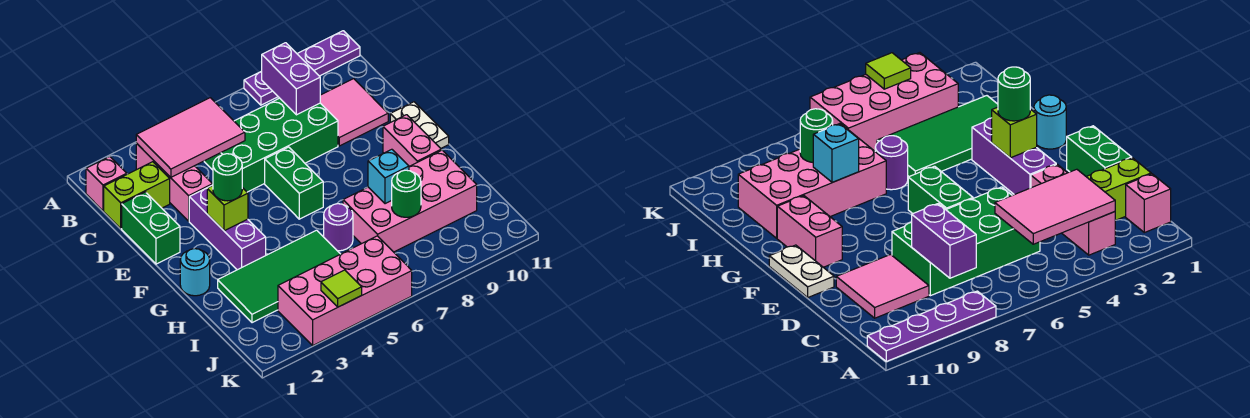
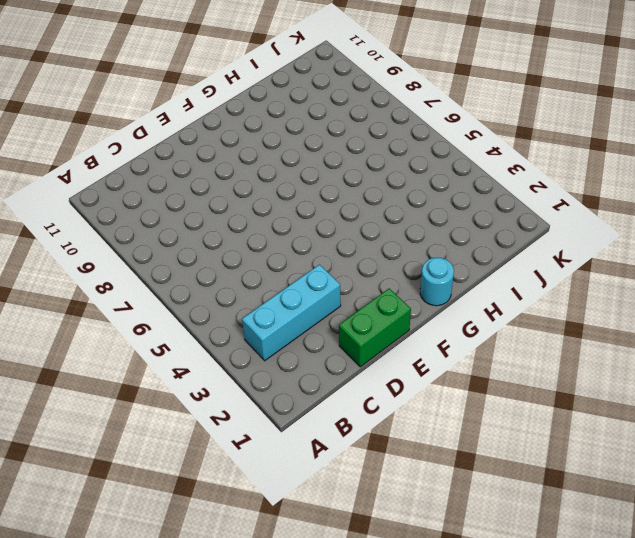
cyan 1x3 brick [242,265,341,361] -> pink 1x3 brick [136,143,212,221]
none -> purple 1x4 plate [244,31,360,105]
none -> pink 1x1 brick [86,156,127,211]
none -> lime 1x2 brick [104,162,170,228]

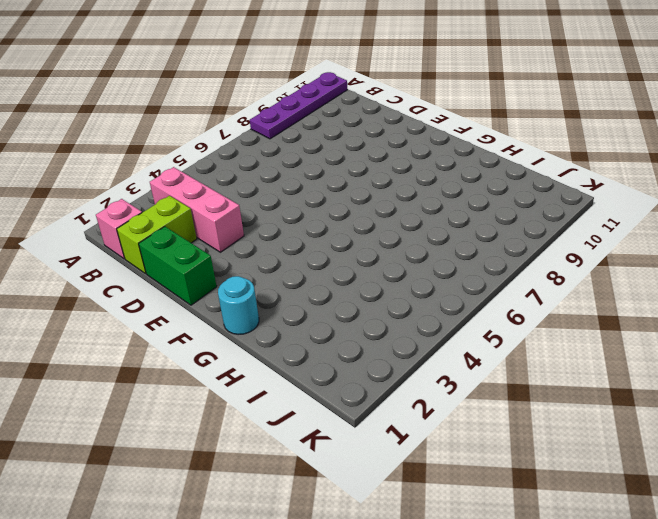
none -> green 2x4 brick [204,98,338,192]
none -> pink 2x2 tile [320,79,388,146]
none -> purple 1x3 brick [189,185,266,270]

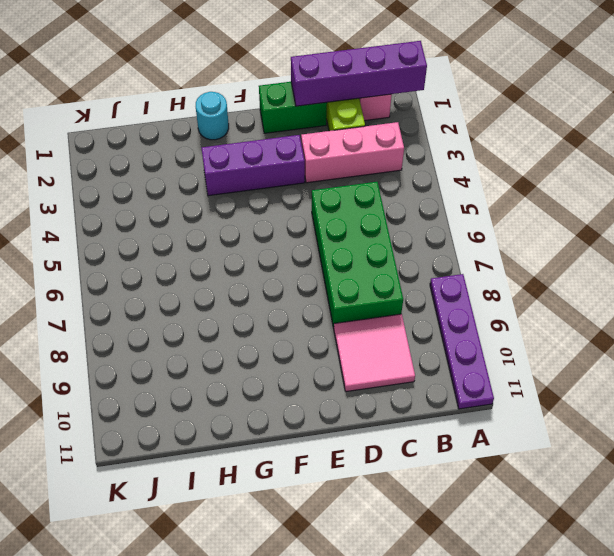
purple 1x4 brick [291,41,427,106] -> none
none -> green 1x2 brick [265,147,323,219]
none -> white 1x2 plate [390,102,449,148]
none -> pink 1x2 brick [383,115,441,167]

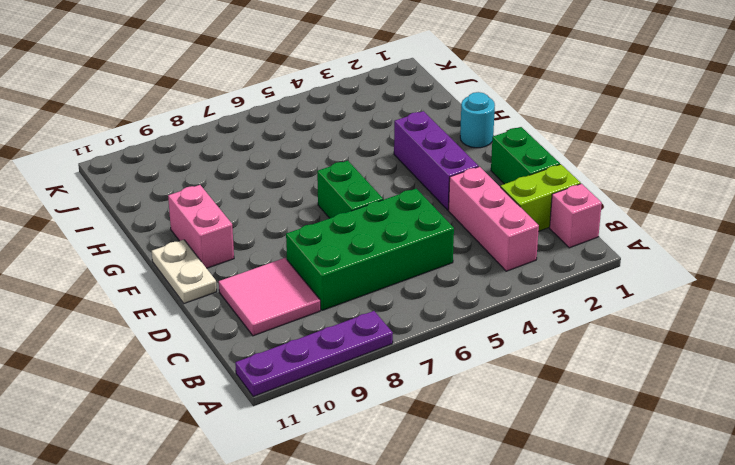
none -> green 2x4 tile [218,230,340,323]
none -> purple 1x1 round brick [324,204,353,251]
none -> pink 2x4 brick [343,150,477,252]

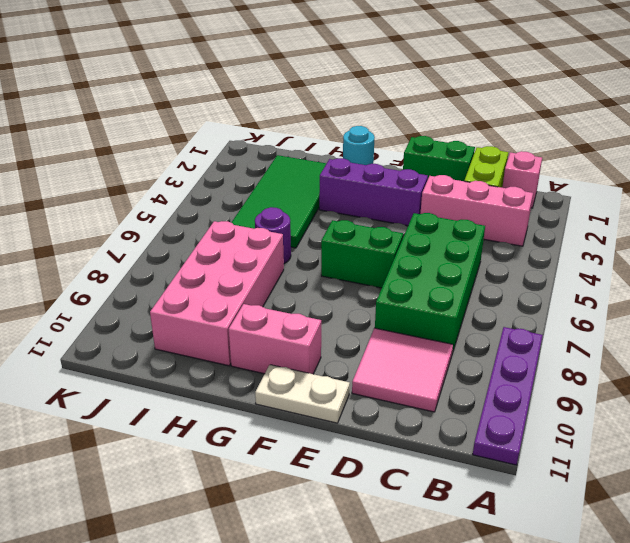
none -> pink 2x4 brick [278,236,412,345]
none -> pink 2x3 tile [136,98,245,177]
none -> purple 1x2 brick [262,43,320,115]

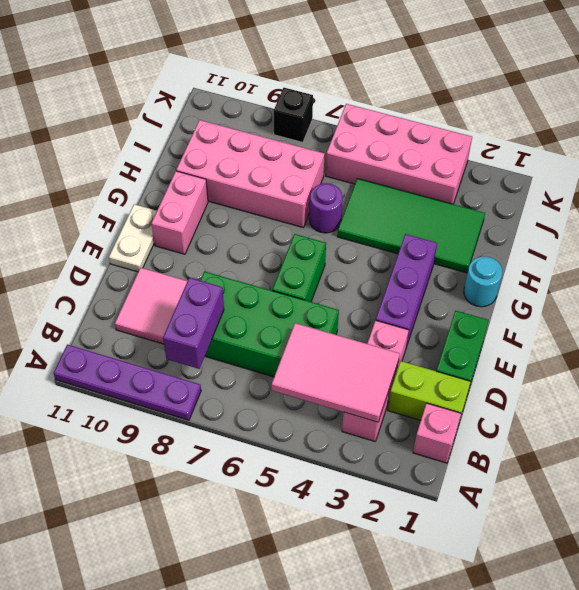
black 1x1 brick [274,88,313,142] -> none
none -> lime 1x1 brick [207,186,248,231]
none -> cyan 1x1 brick [368,149,409,204]
none -> green 1x1 round brick [392,170,421,217]

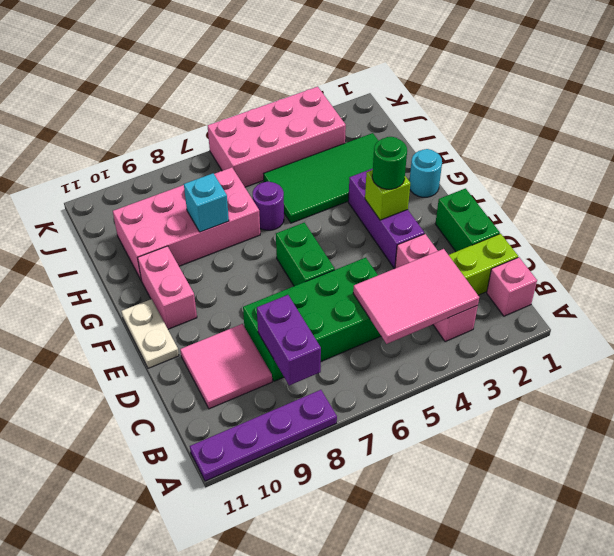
none -> green 1x1 round brick [392,170,421,217]
none -> lime 1x1 tile [321,270,362,307]

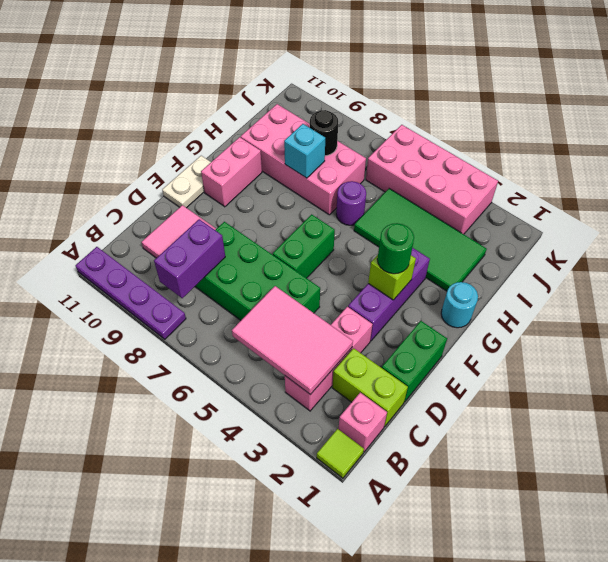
lime 1x1 tile [317,429,364,478] -> lime 1x1 tile moved to [321,270,362,307]
black 1x1 round brick [310,110,338,156] -> green 1x1 round brick [392,170,421,217]

